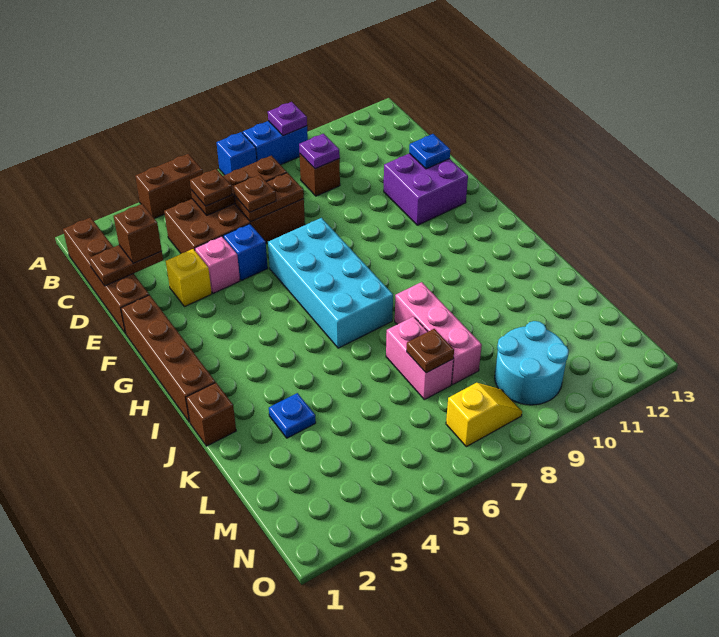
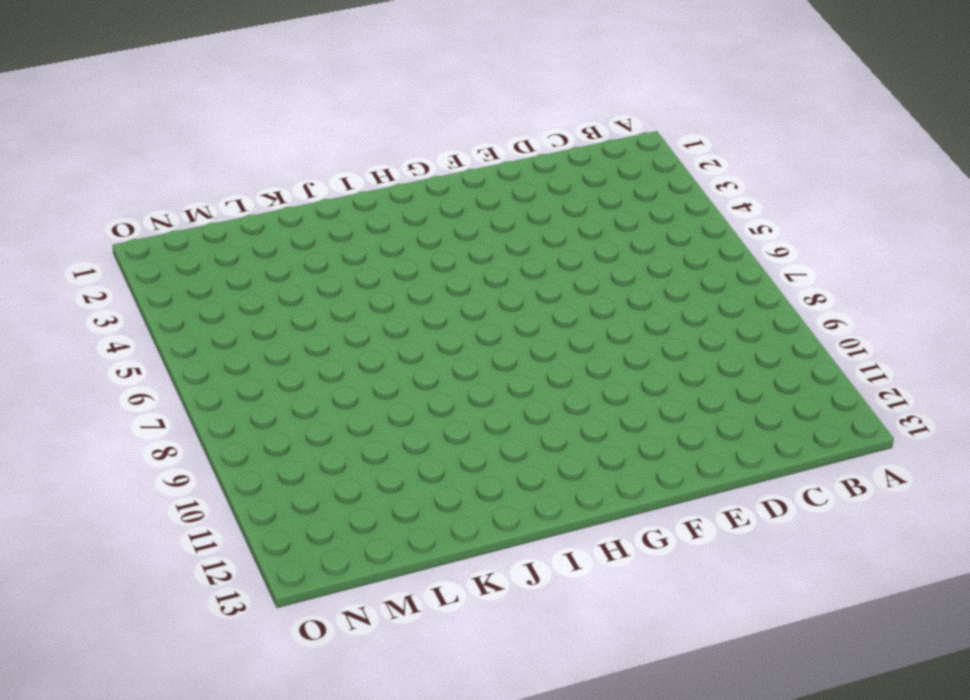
none -> brown 1x2 brick [135,154,203,219]
none -> blue 1x1 brick [217,132,257,175]
none -> blue 1x2 brick [243,121,308,165]

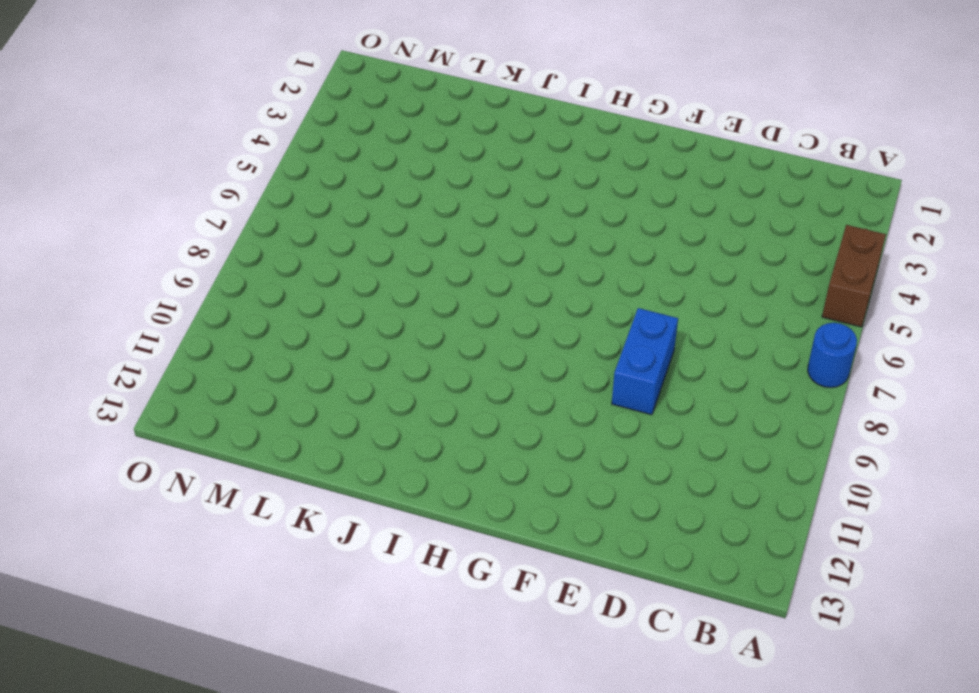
blue 1x1 round brick [808,323,857,388] -> blue 1x1 brick [217,132,257,175]
blue 1x2 brick [612,308,678,415] -> blue 1x2 brick moved to [243,121,308,165]
none -> brown 1x4 brick [63,217,149,334]
none -> brown 2x4 brick [164,199,305,253]
none -> brown 1x1 brick [300,154,340,196]

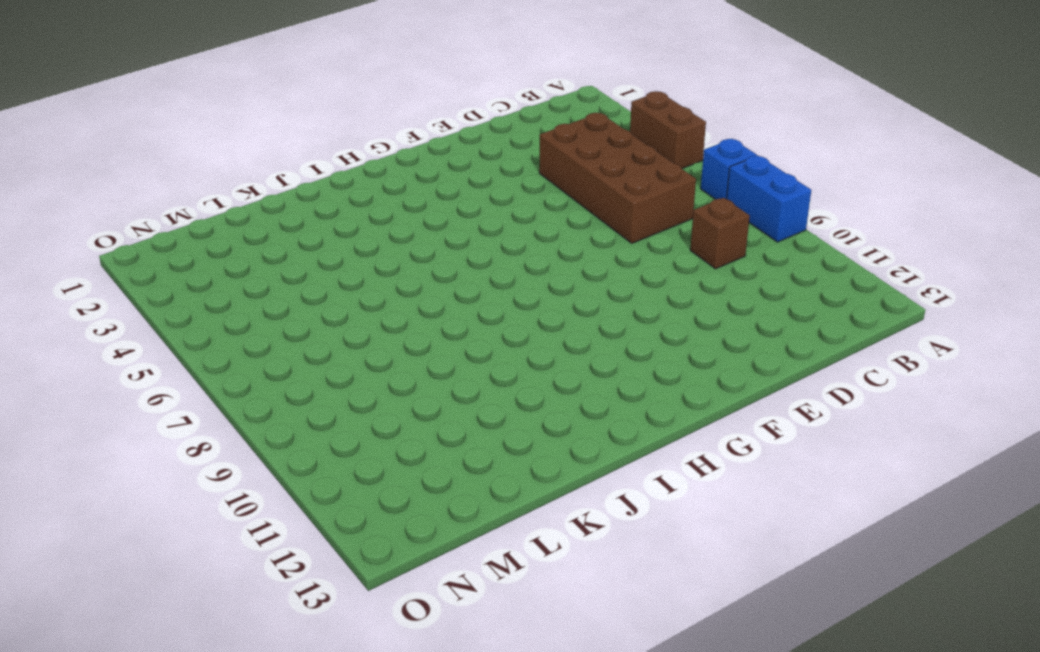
none -> brown 1x4 brick [63,217,149,334]
none -> yellow 1x1 brick [166,249,212,307]
none -> pink 1x1 brick [195,236,240,293]

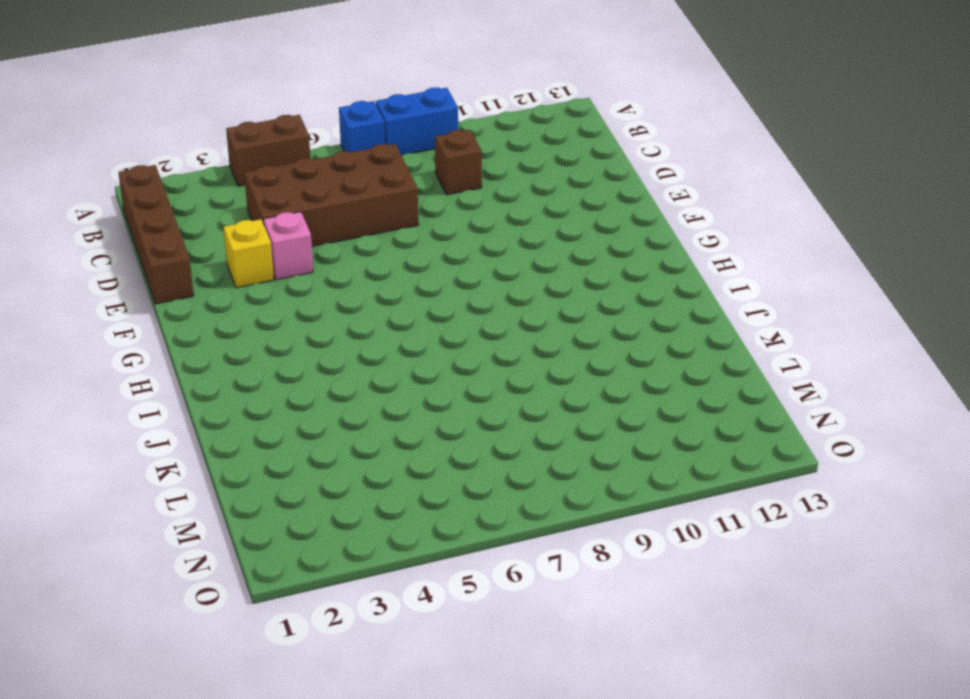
none -> blue 1x1 brick [223,224,268,280]
none -> purple 2x2 brick [384,153,468,225]
none -> brown 1x4 brick [121,295,215,422]

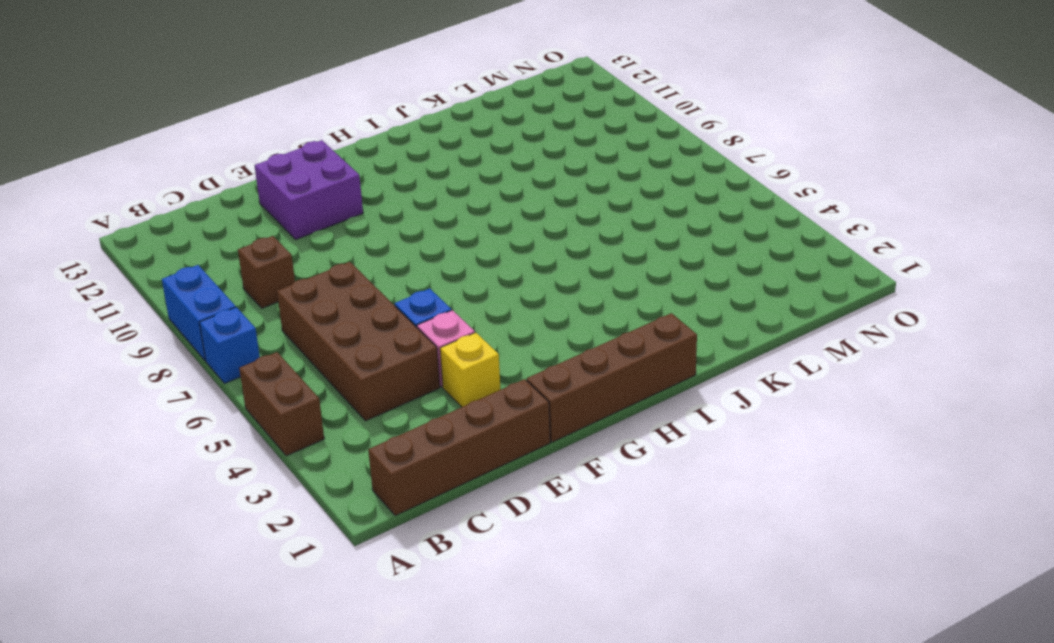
none -> cyan 2x4 brick [268,218,393,348]
none -> brown 1x1 brick [186,383,236,446]
none -> pink 1x3 brick [395,282,482,384]

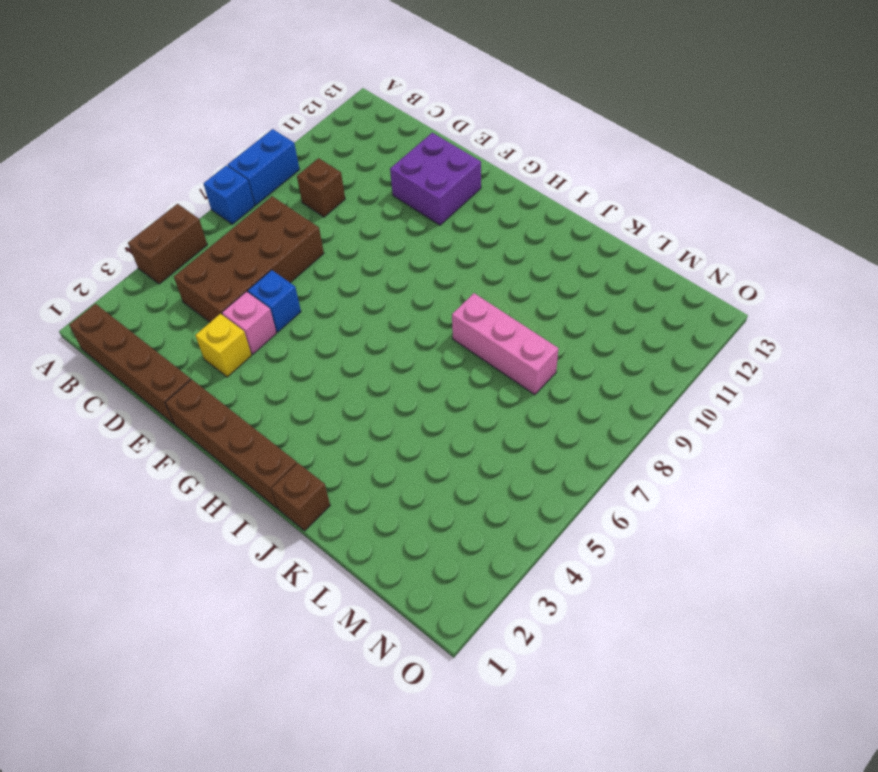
none -> cyan 2x4 brick [268,218,393,348]
none -> blue 1x1 plate [269,393,316,438]
none -> pink 1x2 brick [386,317,453,400]

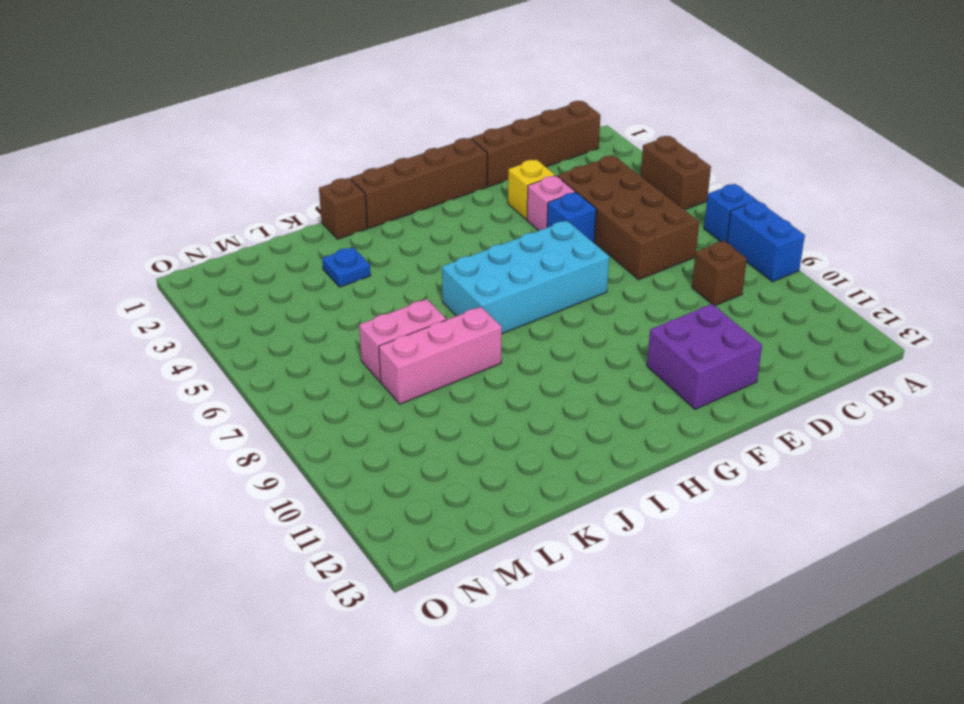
none -> cyan 2x2 round brick [495,321,569,405]
none -> yellow 1x2 slope [446,383,522,447]
none -> purple 1x1 plate [268,102,307,136]

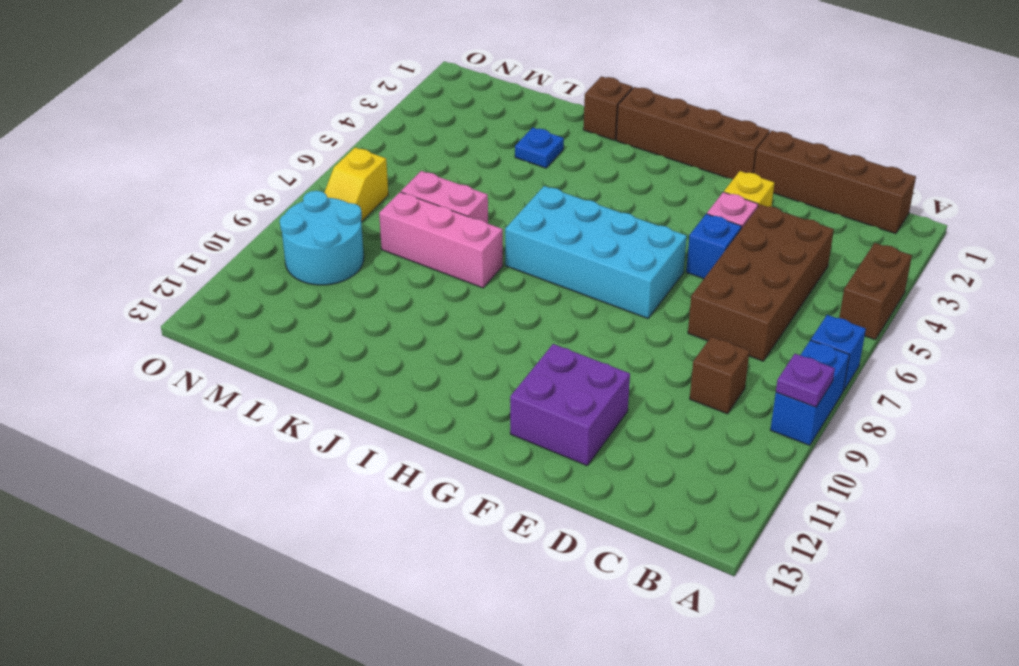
none -> brown 1x3 plate [191,156,287,215]
none -> purple 1x1 plate [299,134,340,169]
none -> brown 1x2 plate [89,245,163,286]

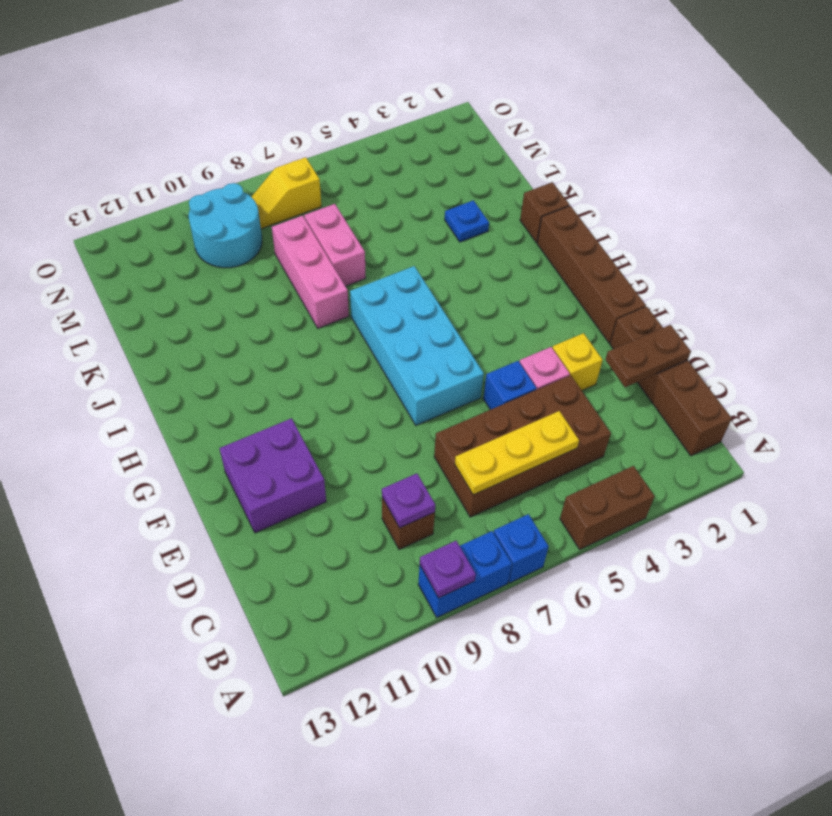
yellow 1x3 plate [455,411,579,495] -> brown 1x3 plate [191,156,287,215]
none -> brown 1x2 plate [234,173,304,222]
none -> blue 1x1 plate [409,134,450,169]
none -> brown 1x1 plate [407,329,454,373]

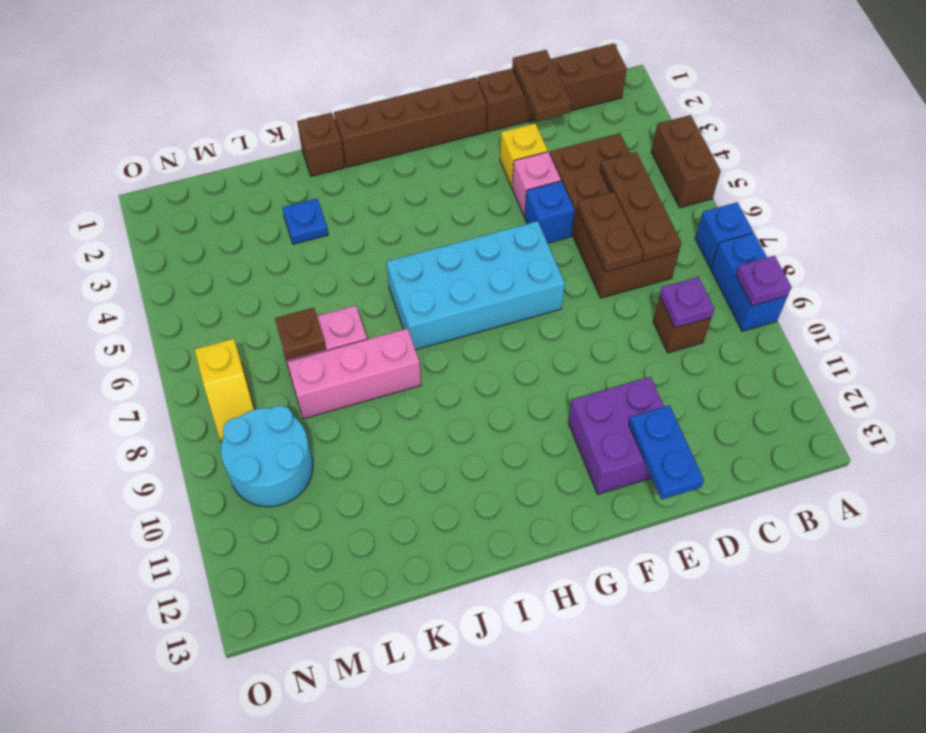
blue 1x2 plate [629,405,704,499] -> blue 1x1 plate [409,134,450,169]
none -> brown 1x1 plate [190,169,232,206]
none -> brown 1x1 brick [114,204,162,263]
none -> brown 1x1 plate [234,175,276,212]

